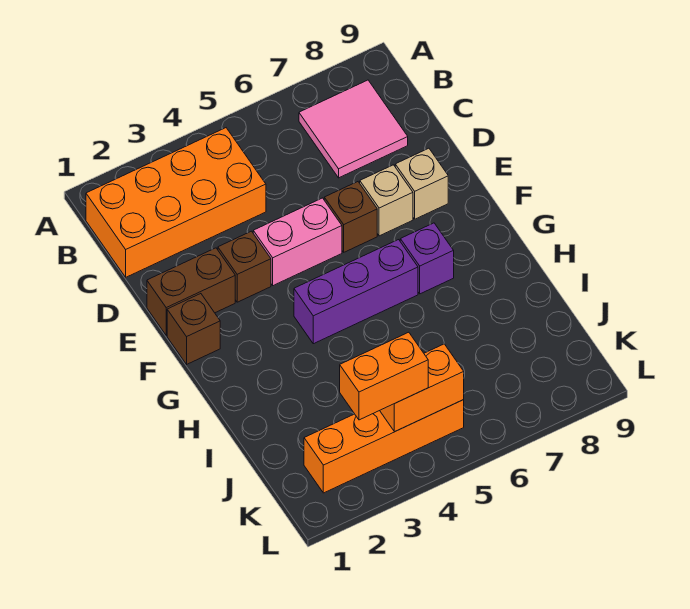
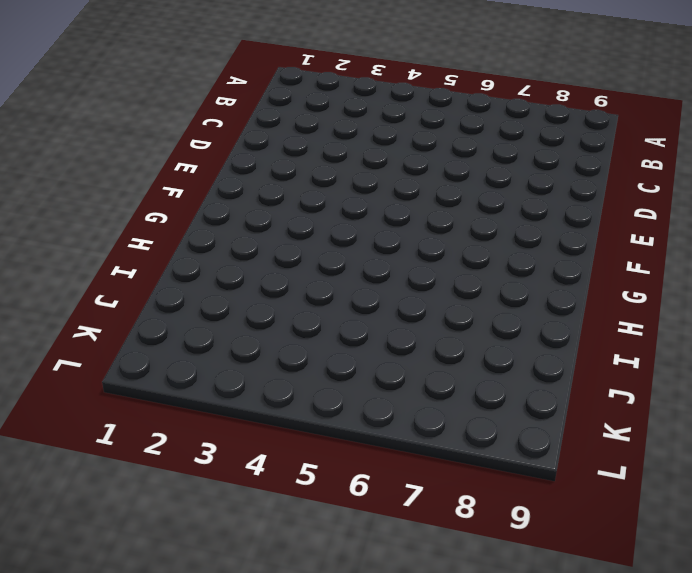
none -> orange 2x4 brick [86,128,266,277]
none -> pink 2x2 tile [299,80,408,178]
none -> brown 1x2 brick [147,248,235,335]

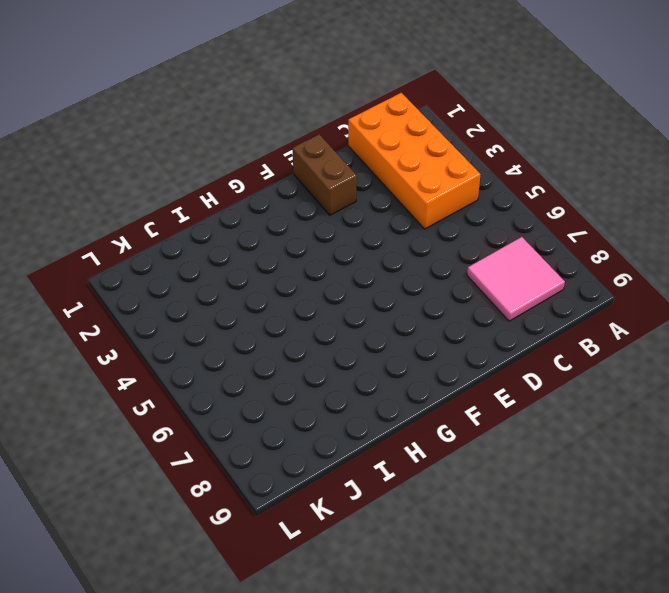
none -> brown 1x1 brick [218,231,271,302]
none -> pink 1x2 brick [253,198,342,286]
none -> brown 1x1 brick [324,182,377,252]

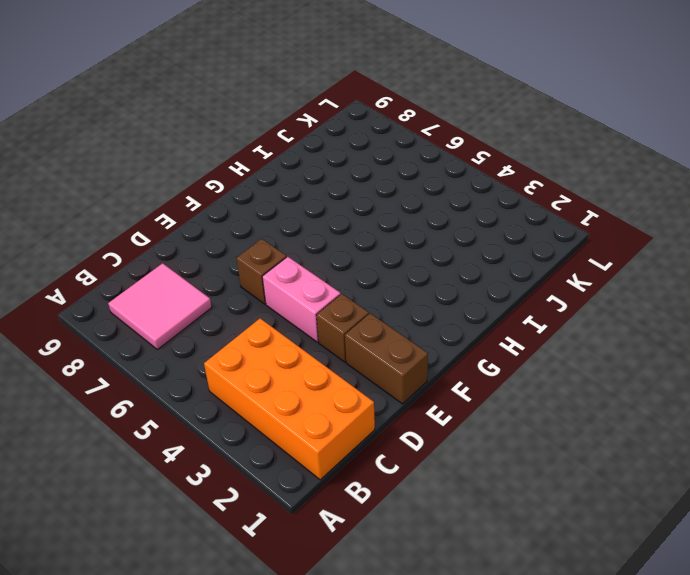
none -> tan 1x1 brick [360,165,413,236]
none -> tan 1x1 brick [395,148,448,219]
none -> brown 1x1 brick [167,294,220,364]

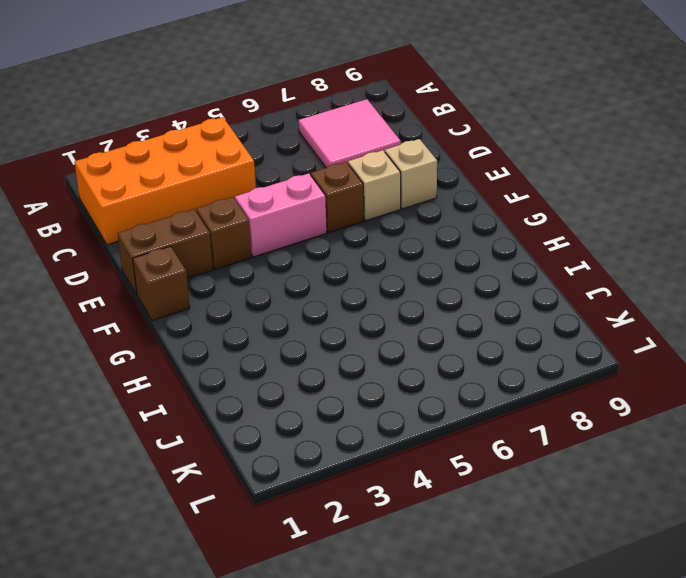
none -> purple 1x3 brick [294,240,418,344]
none -> purple 1x1 brick [400,223,454,294]
none -> orange 1x4 brick [304,400,464,493]

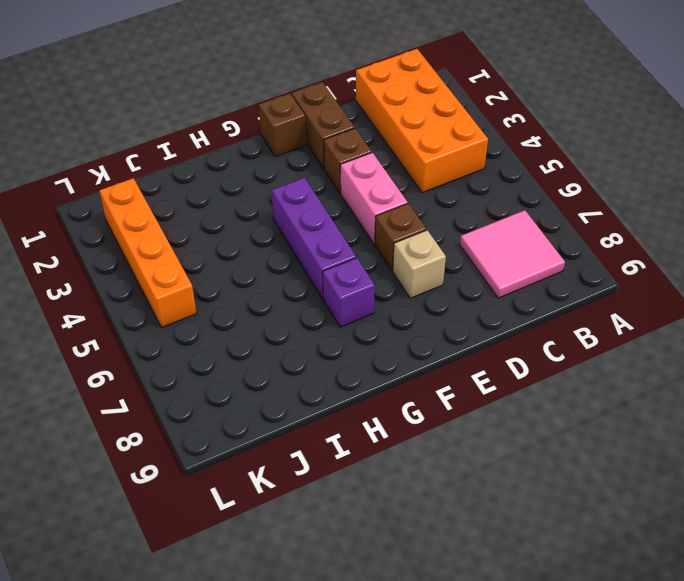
none -> tan 1x1 brick [395,148,448,219]
none -> orange 1x2 brick [380,344,464,432]
none -> orange 1x2 brick [340,332,428,420]

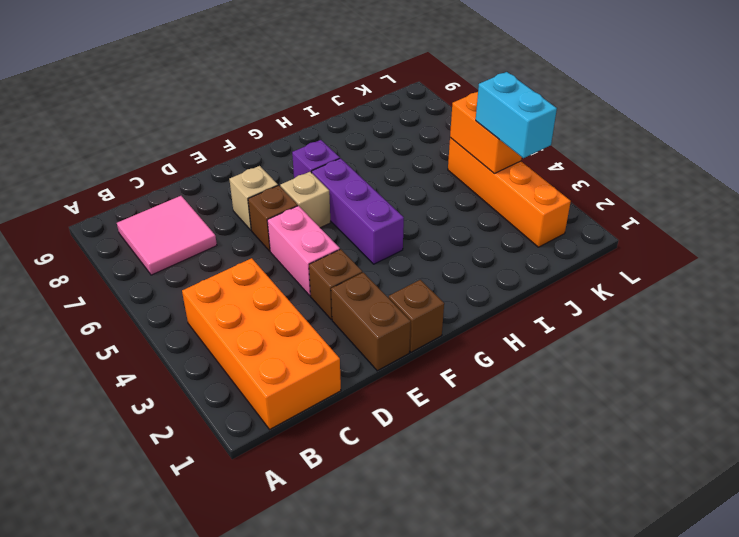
tan 1x1 brick [280,172,331,228] -> tan 1x1 brick moved to [395,148,448,219]
cyan 1x2 brick [476,72,557,158] -> orange 1x2 brick [340,332,428,420]

